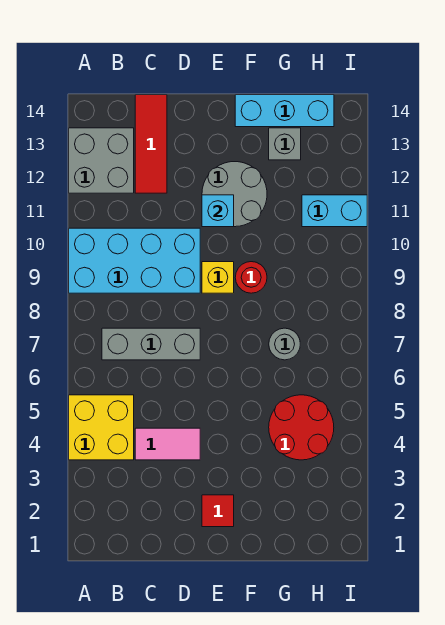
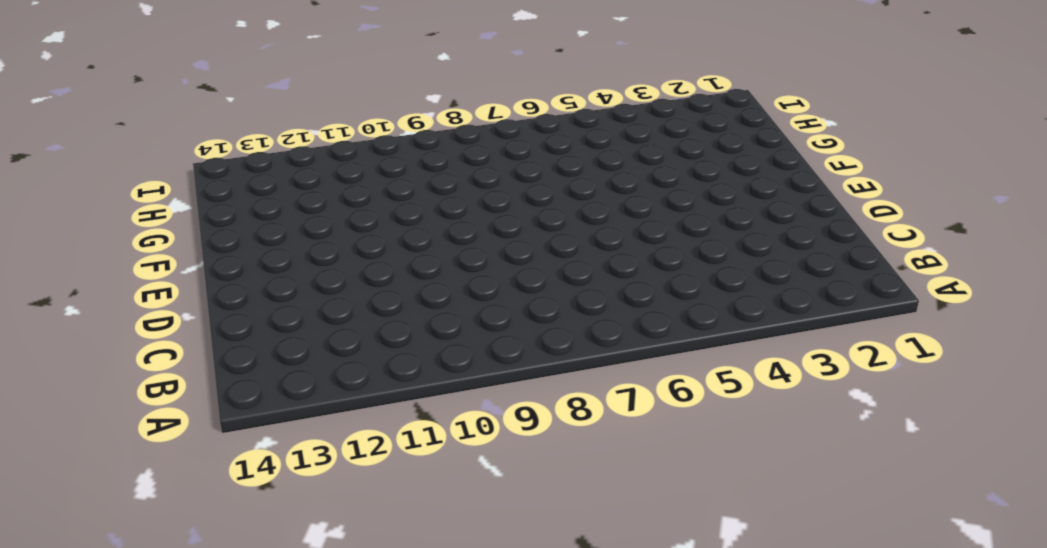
none -> yellow 2x2 brick [69,395,134,460]
none -> cyan 2x4 brick [69,228,200,293]
none -> grey 2x2 brick [69,128,134,193]

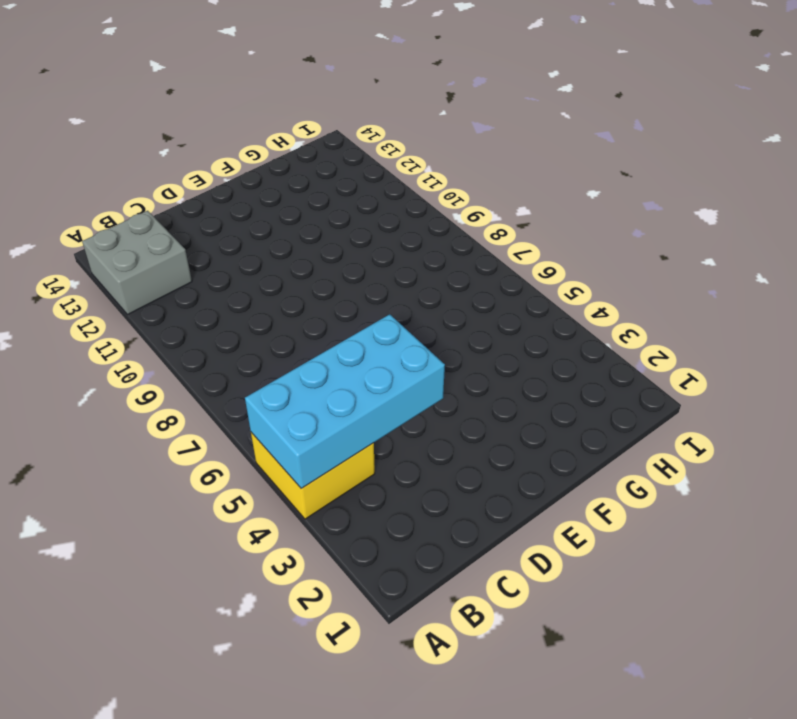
cyan 2x4 brick [245,314,445,488] -> cyan 2x4 brick moved to [69,228,200,293]
none -> grey 1x3 brick [102,328,200,360]
none -> pink 1x2 tile [135,428,200,460]
none -> red 1x3 tile [135,95,167,193]

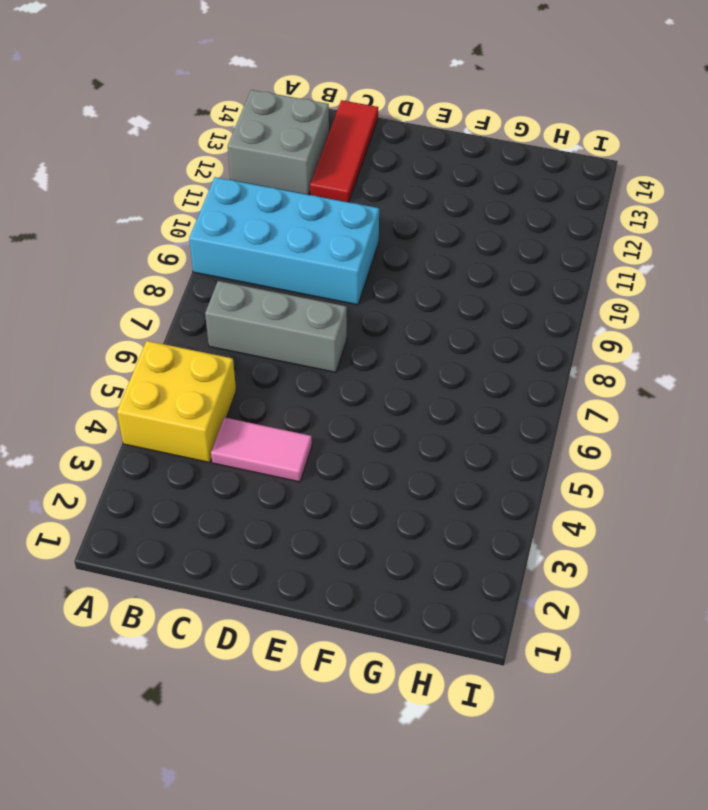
none -> red 1x1 tile [202,495,234,527]
none -> yellow 1x1 brick [202,262,234,293]
none -> grey 2x2 round brick [202,162,267,227]

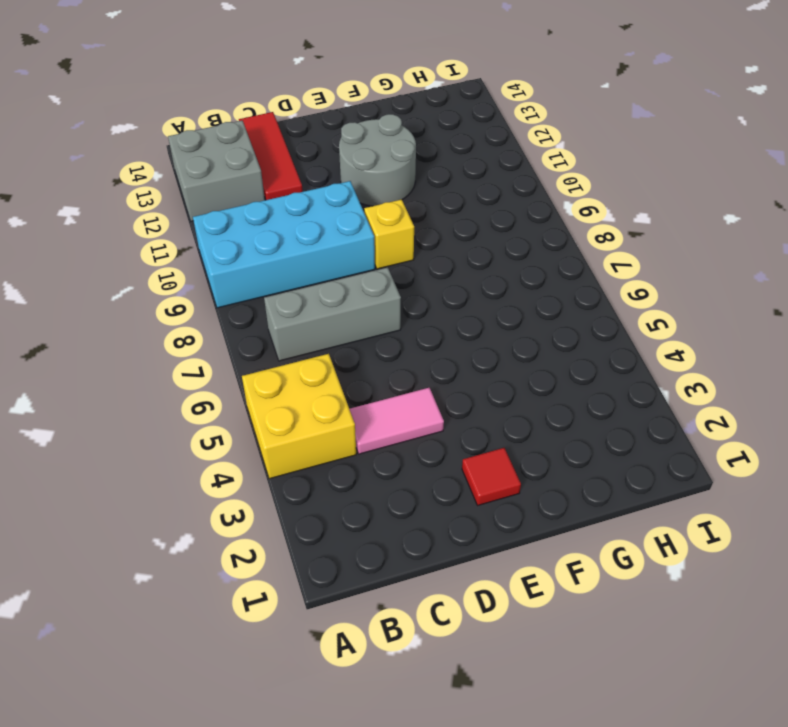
none -> red 1x1 round brick [235,262,267,293]
none -> cyan 1x3 brick [235,95,334,127]
none -> red 2x2 round brick [269,395,334,460]

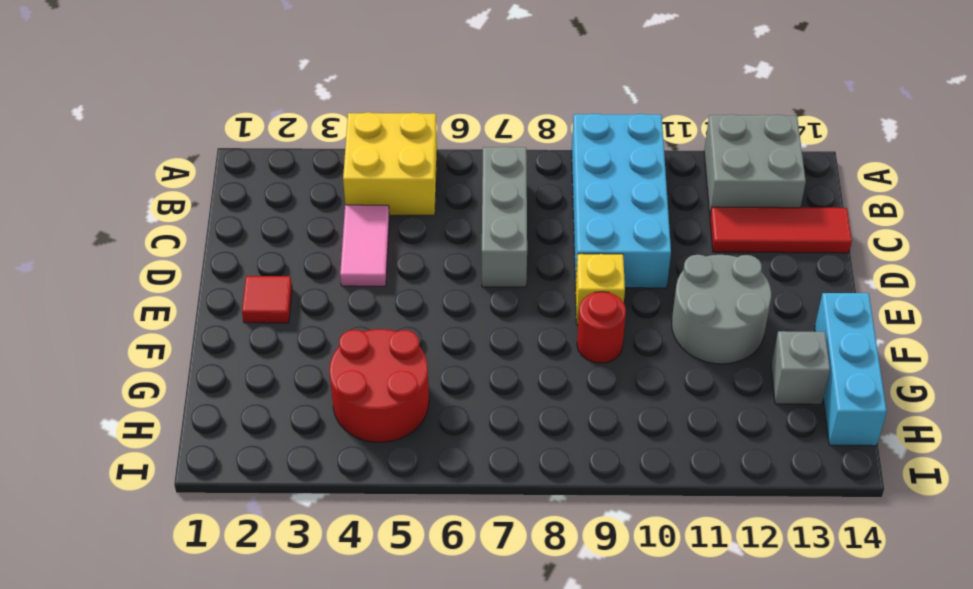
none -> grey 1x1 round brick [269,328,300,360]
none -> cyan 1x2 brick [302,195,367,227]
none -> cyan 1x1 brick [202,195,234,227]

